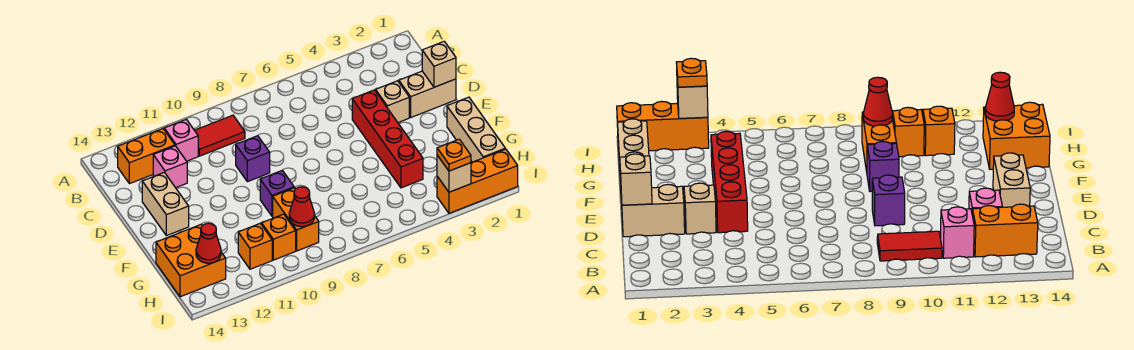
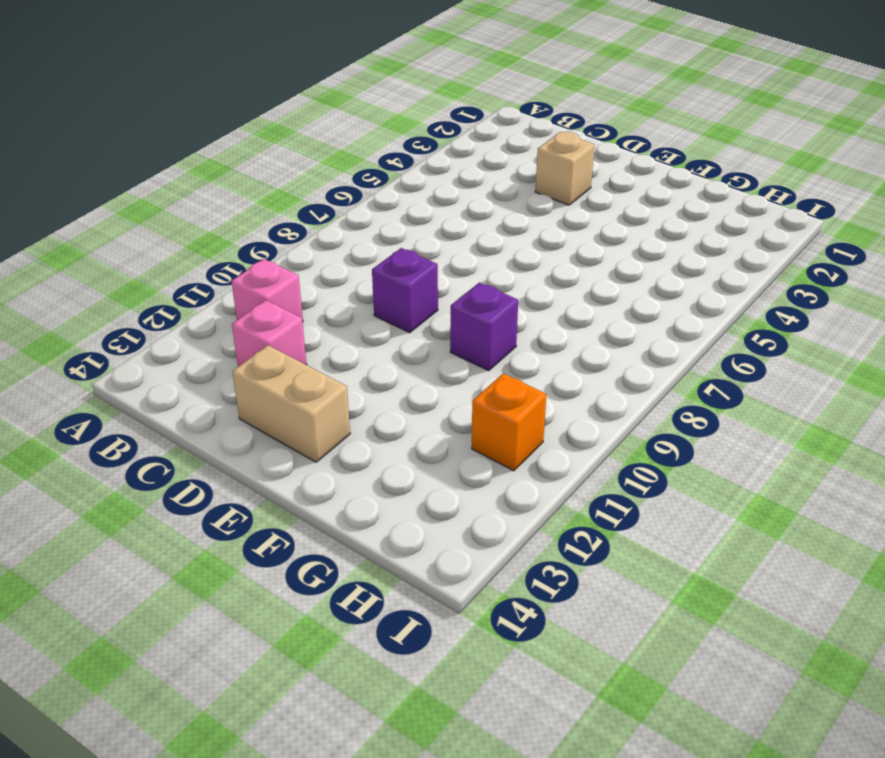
none -> red 1x2 tile [194,115,245,156]
none -> orange 1x2 brick [118,129,175,184]
none -> tan 1x2 brick [399,71,456,117]

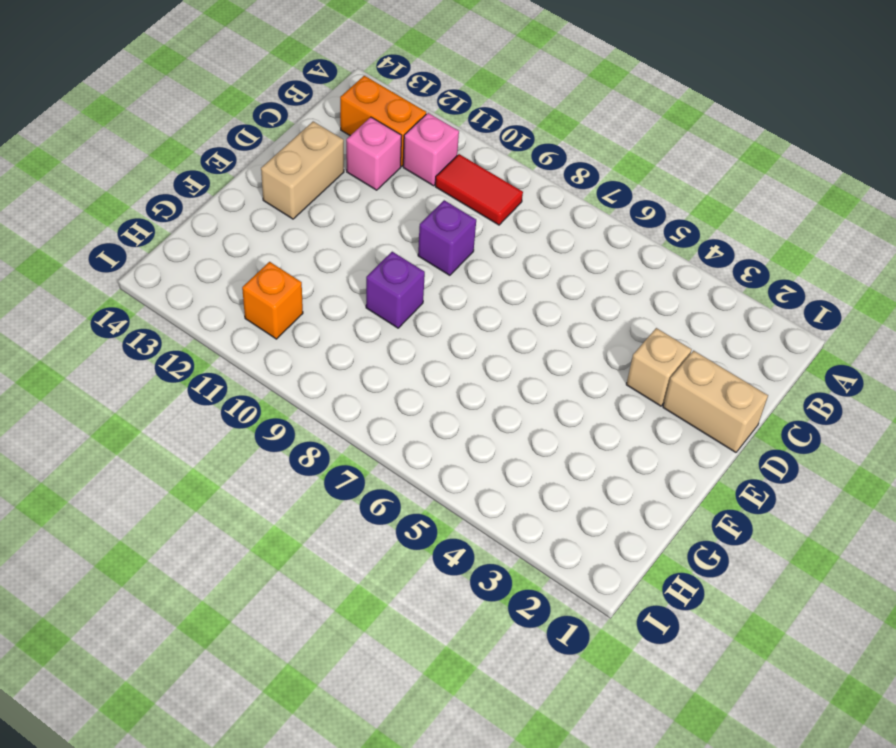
none -> red 1x4 brick [352,90,423,188]
none -> tan 1x3 brick [447,97,505,162]
none -> orange 1x2 brick [273,188,319,251]

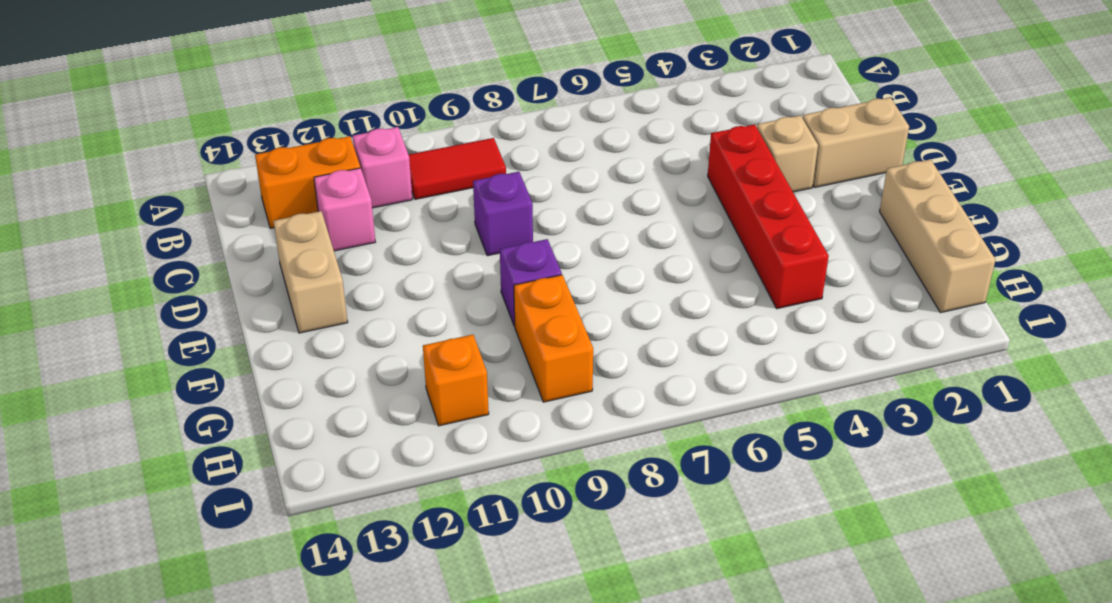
none -> orange 2x2 brick [156,224,226,297]
none -> orange 1x1 brick [262,214,296,260]
none -> orange 1x3 brick [437,149,518,213]

